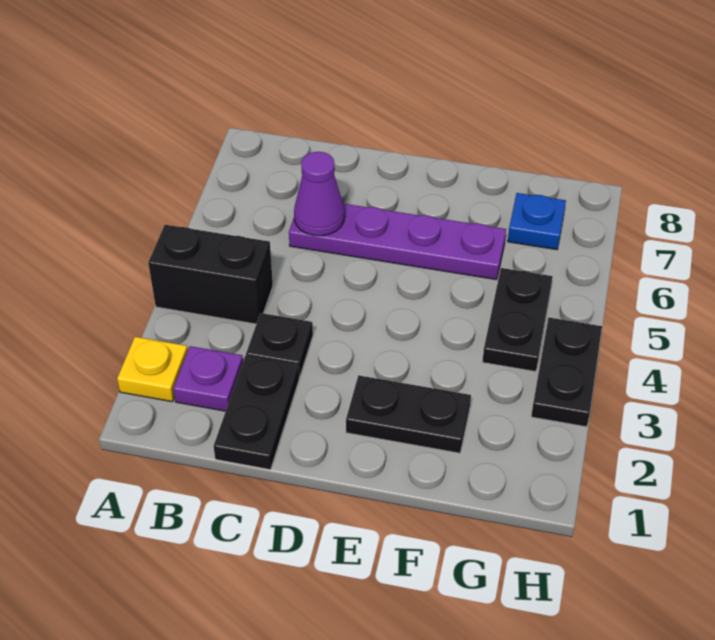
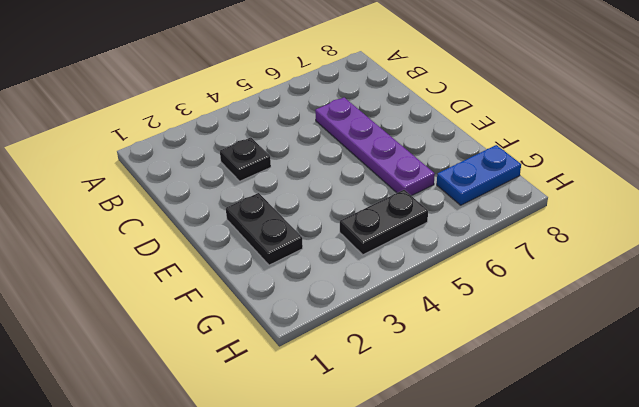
blue 1x2 plate [437,145,521,205] -> blue 1x1 plate [508,193,566,250]
none -> yellow 1x1 plate [117,337,188,402]
none -> black 1x2 brick [148,225,273,324]

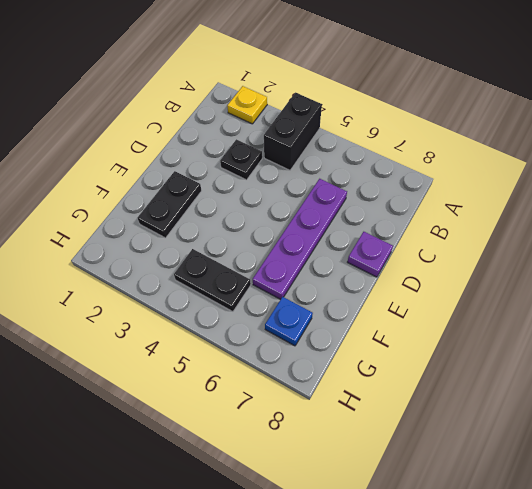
purple 1x1 plate [348,232,393,277] -> purple 1x1 plate moved to [173,346,243,411]
none -> black 1x2 plate [214,356,299,470]
none -> black 1x2 plate [531,318,602,427]

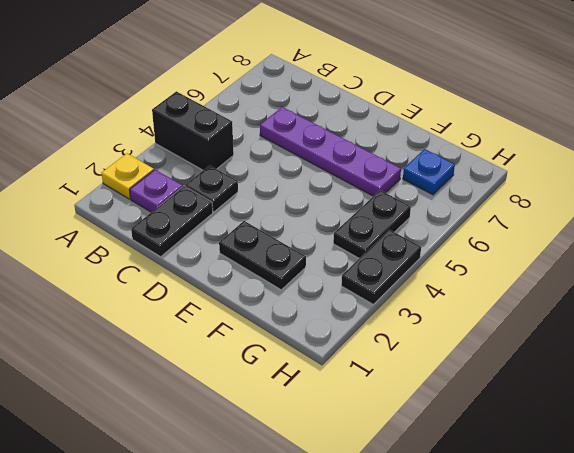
none -> purple 1x1 cone [294,152,345,236]

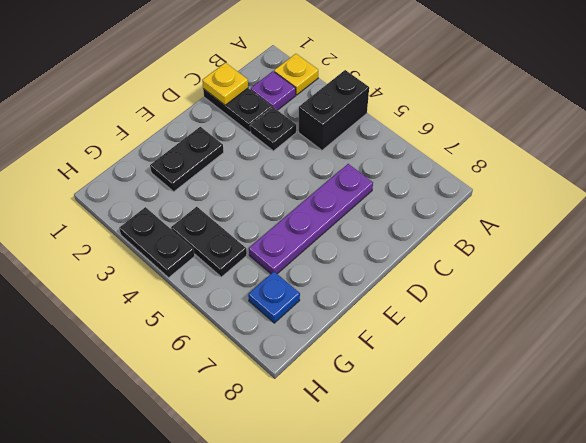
yellow 1x1 plate [202,63,248,105] -> none
none -> purple 1x1 cone [294,152,345,236]

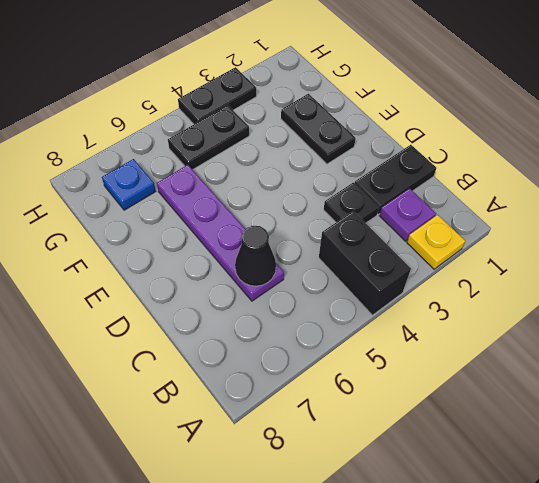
black 1x1 cone [235,225,276,286] -> purple 1x1 cone [294,152,345,236]

